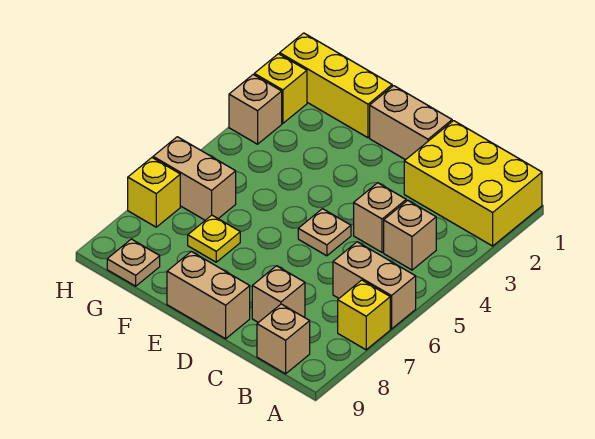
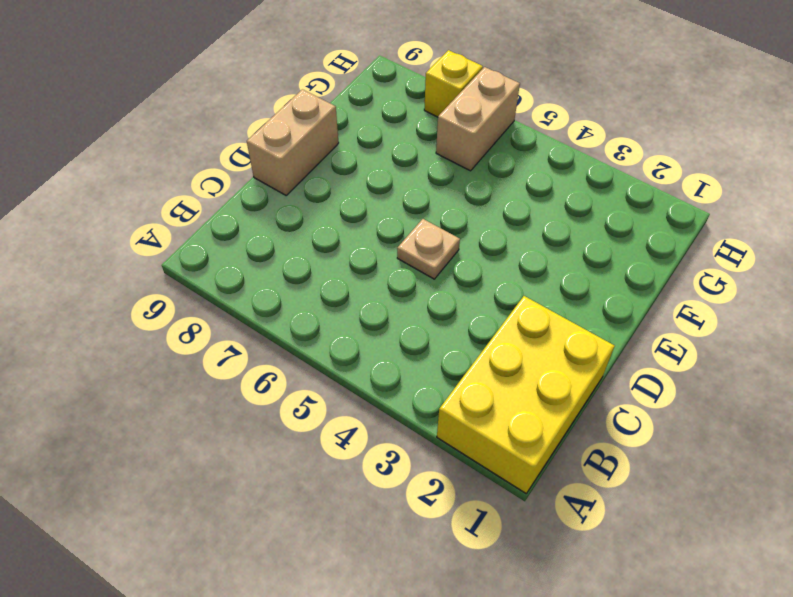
none -> tan 1x2 brick [333,242,416,329]
none -> yellow 1x1 brick [338,280,390,350]
none -> tan 1x1 brick [384,200,436,270]

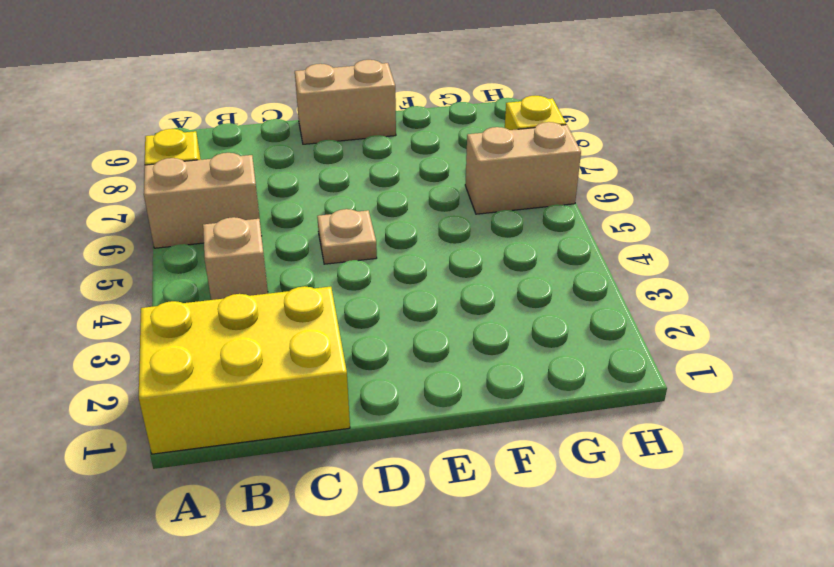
none -> tan 1x1 brick [257,304,310,374]
none -> tan 1x1 brick [354,183,406,252]
none -> tan 1x1 brick [252,266,305,323]

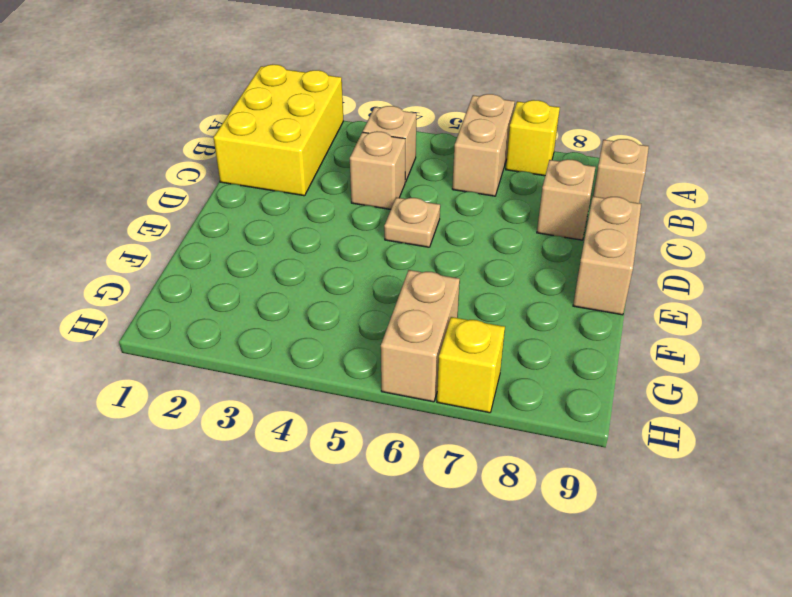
none -> tan 1x2 brick [370,86,452,160]
none -> yellow 1x3 brick [280,33,392,138]
none -> yellow 1x1 plate [188,215,240,262]

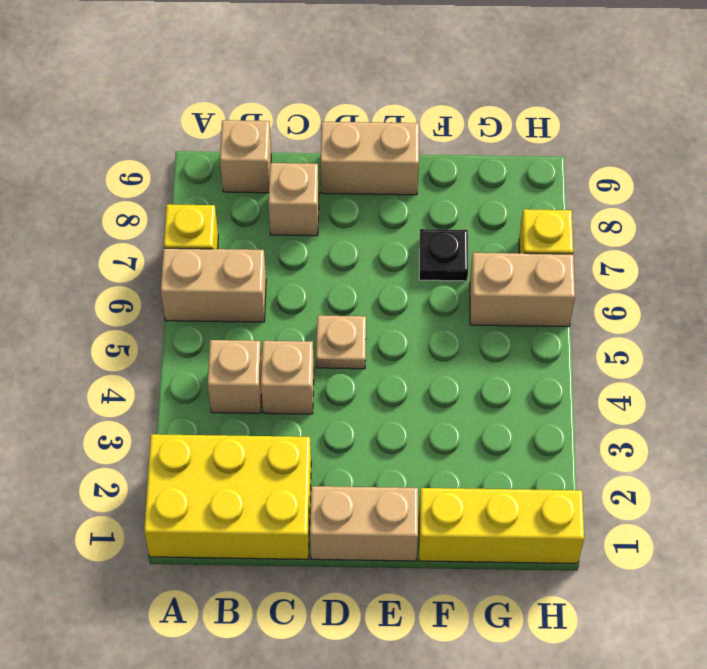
black 1x1 plate [419,229,468,281] -> yellow 1x1 plate [188,215,240,262]
none -> tan 1x1 plate [107,239,160,286]
none -> yellow 1x1 brick [254,54,307,123]
none -> tan 1x1 brick [229,75,282,144]

